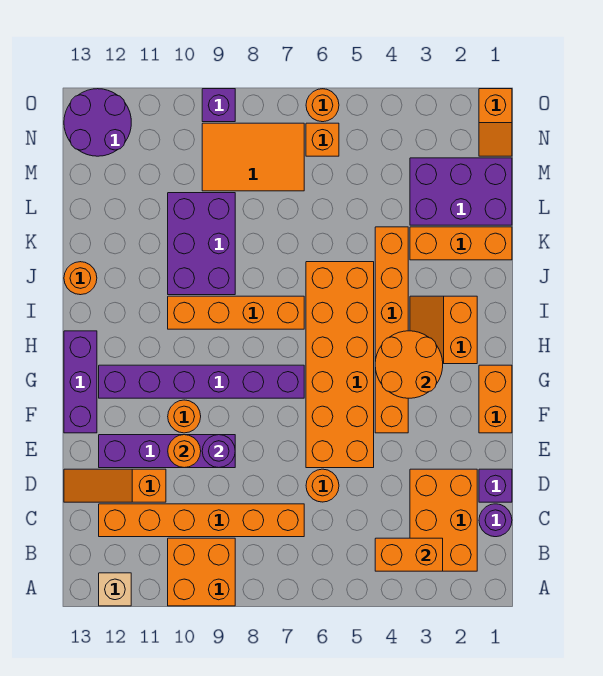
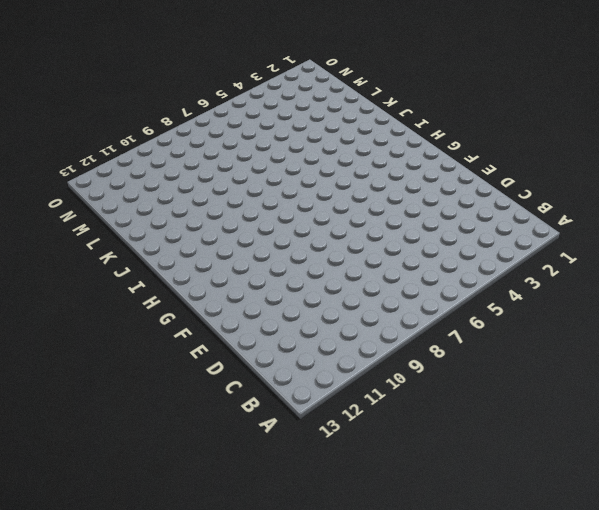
none -> orange 2x2 brick [168,538,235,606]
none -> tan 1x1 brick [99,573,131,606]
none -> orange 2x3 brick [410,469,477,571]
none -> purple 1x1 round brick [479,504,512,537]

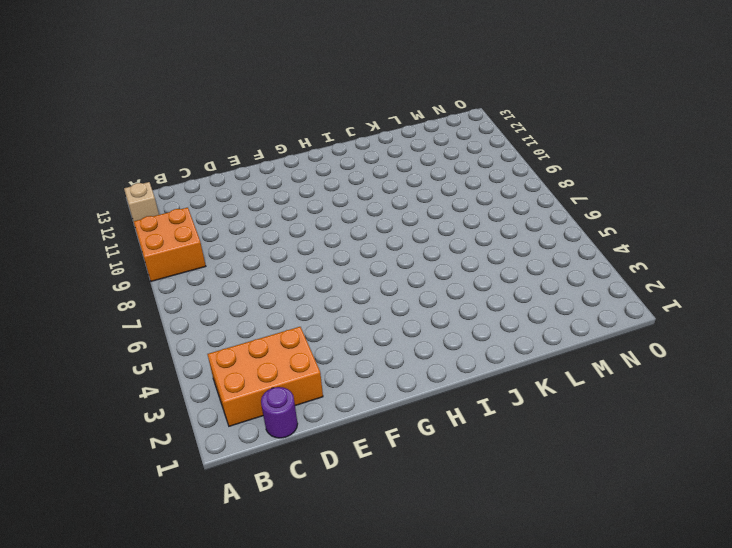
none -> orange 1x6 brick [99,504,304,537]
none -> purple 1x1 brick [479,469,512,502]
none -> orange 1x1 round brick [306,469,339,502]
none -> orange 1x3 slope [64,469,166,502]

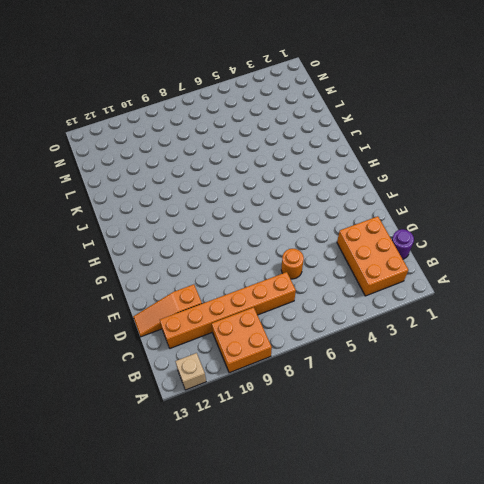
none -> purple 1x1 brick [479,469,512,502]
none -> orange 2x6 brick [306,262,374,468]
none -> purple 1x4 brick [99,435,235,468]
none -> orange 1x2 brick [479,365,512,433]

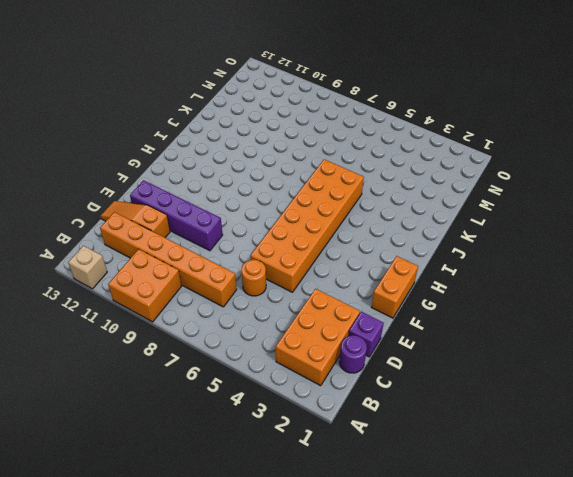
none -> orange 1x6 brick [375,227,408,433]
none -> orange 1x1 round brick [168,400,201,433]
none -> purple 1x3 brick [64,331,97,433]
none -> purple 1x6 brick [99,365,304,398]

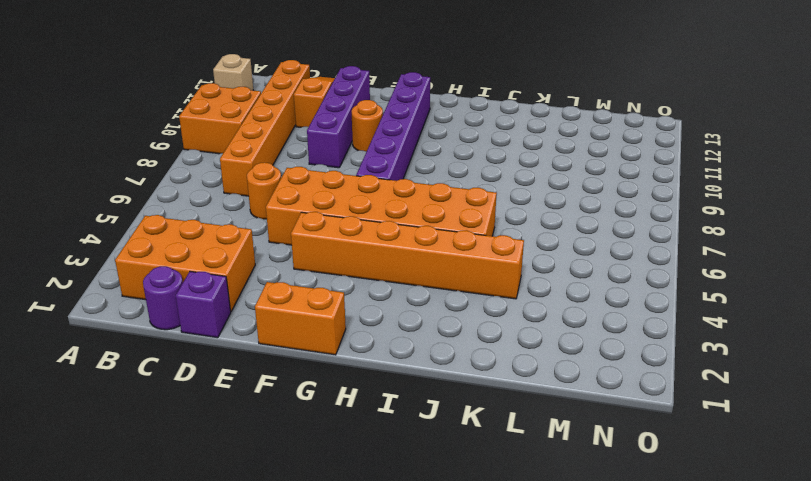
none -> purple 1x3 brick [64,331,97,433]
none -> orange 2x2 slope [410,296,477,364]
none -> orange 1x4 brick [168,296,304,329]
none -> purple 2x3 brick [168,193,235,295]

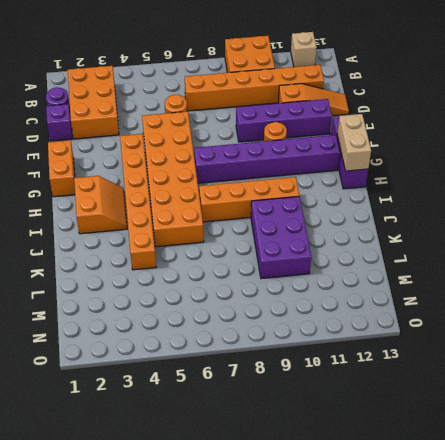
tan 1x2 brick [337,114,371,171] -> none
none -> orange 1x1 round brick [64,262,97,295]
none -> orange 1x3 brick [410,227,512,260]
none -> purple 2x3 brick [410,158,512,225]
none -> orange 2x3 tile [202,123,304,191]

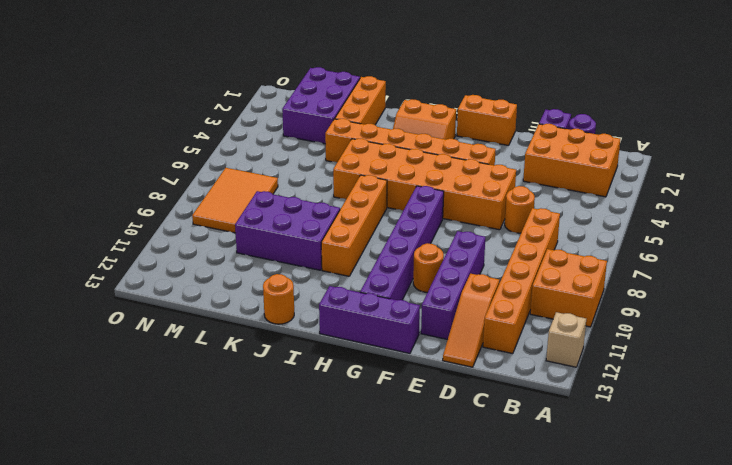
none -> orange 1x2 slope [479,89,512,156]
none -> orange 1x1 brick [306,123,339,156]
none -> purple 2x2 round brick [64,89,131,156]
none -> orange 1x1 round brick [306,89,339,122]

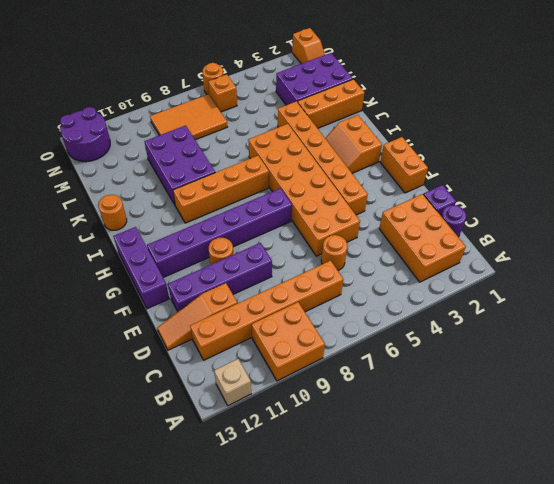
none -> purple 1x1 brick [202,89,235,122]
none -> orange 1x2 brick [375,538,443,571]
none -> purple 1x1 round brick [202,435,235,468]
none -> orange 1x1 round brick [168,435,201,468]

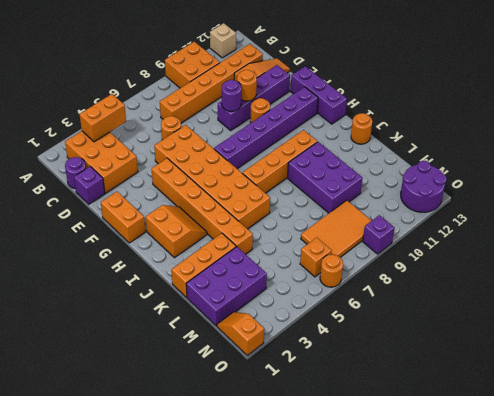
none -> orange 2x2 round brick [375,331,443,398]

